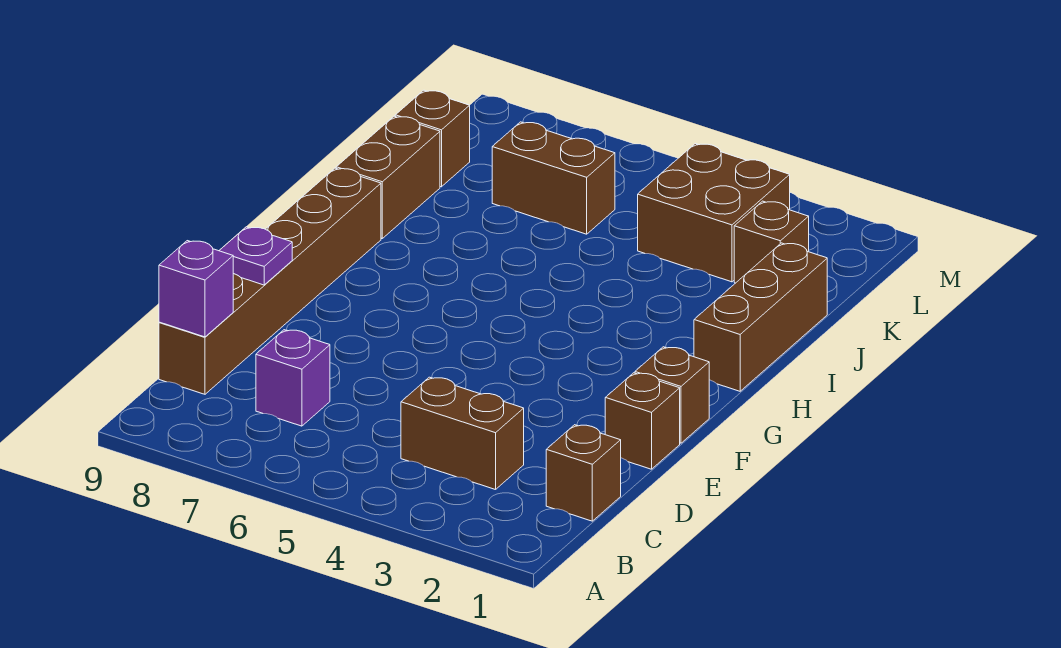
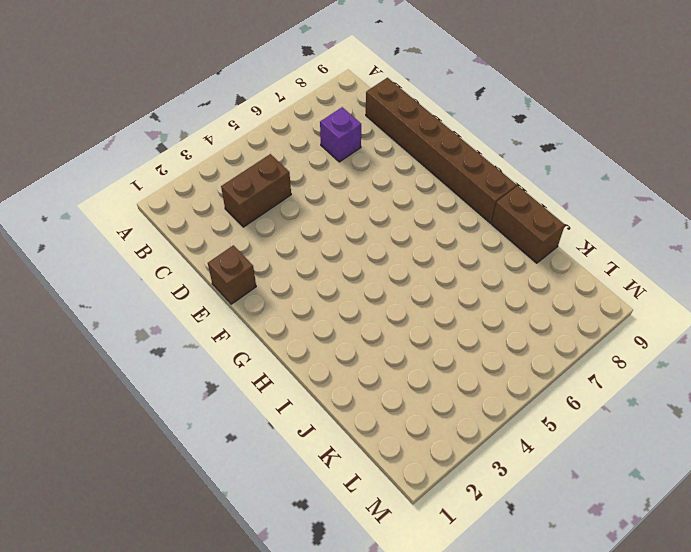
none -> brown 1x1 brick [546,425,621,521]
none -> brown 1x1 brick [635,347,709,443]
none -> brown 1x3 brick [694,243,827,391]

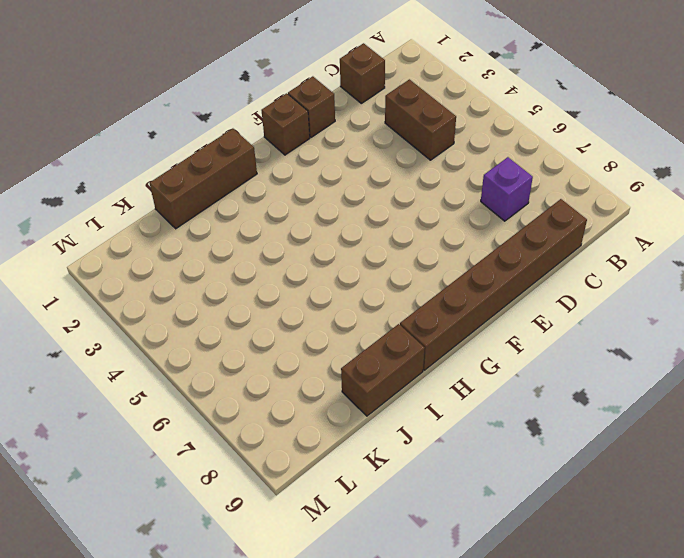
none -> brown 1x1 brick [734,201,809,283]
none -> brown 2x2 brick [638,144,790,282]
none -> brown 1x2 brick [492,122,615,234]

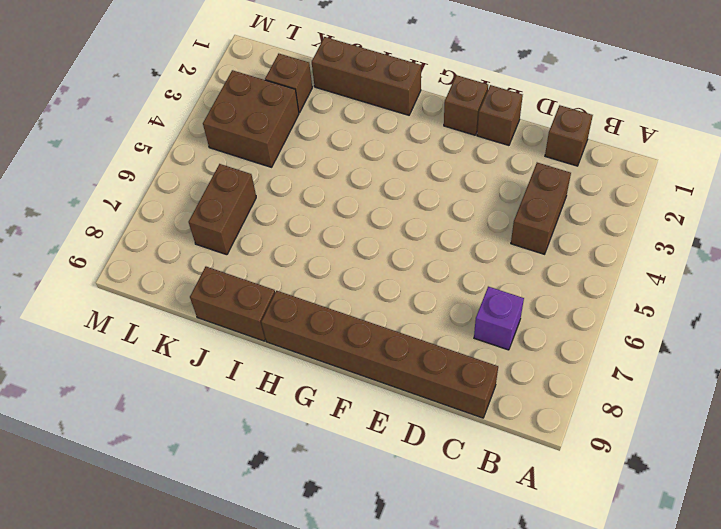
none -> brown 1x1 brick [395,90,470,187]
none -> purple 1x1 brick [159,241,233,337]
none -> purple 1x1 plate [219,227,292,285]

